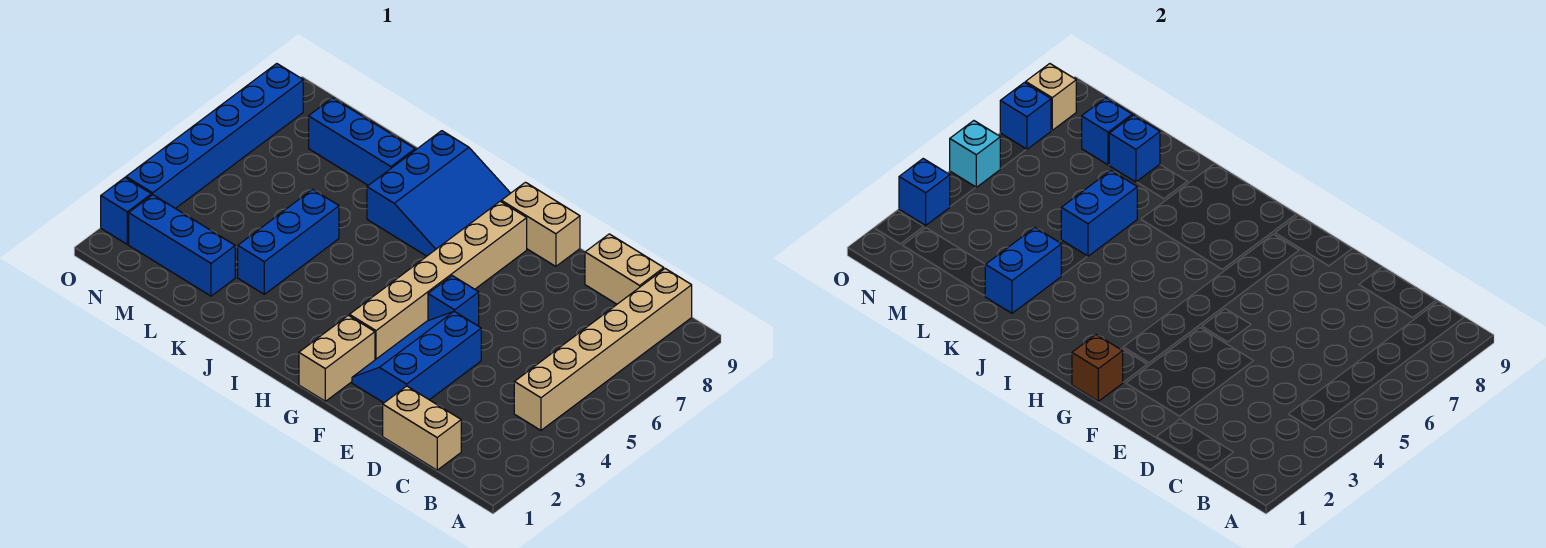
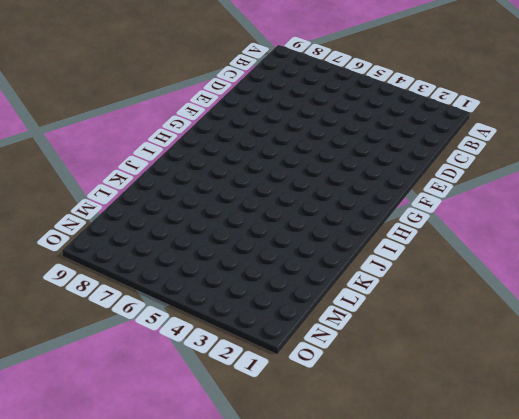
none -> tan 1x6 brick [514,269,692,430]
none -> tan 1x2 brick [383,386,461,470]
none -> tan 1x2 brick [585,234,664,304]

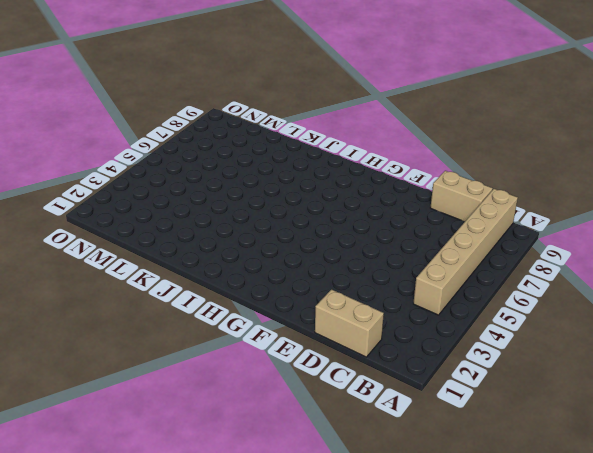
none -> blue 2x3 slope [352,311,481,403]
none -> blue 1x1 brick [428,276,479,326]
none -> tan 1x2 brick [501,182,580,266]

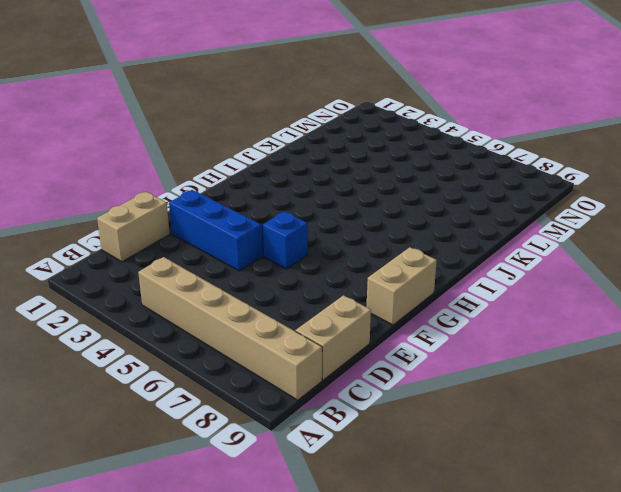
none -> tan 1x2 brick [299,315,375,401]
none -> tan 1x6 brick [350,201,527,360]
none -> blue 3x3 slope [367,131,510,256]

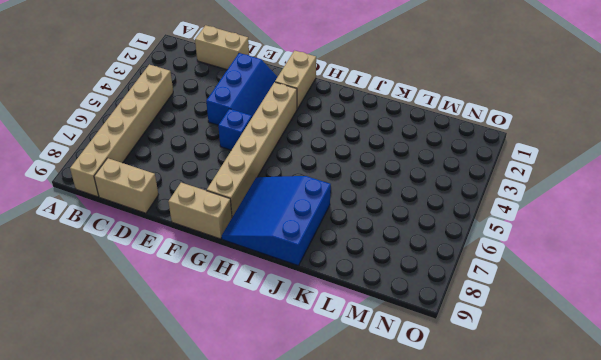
none -> blue 1x3 brick [238,189,339,294]
none -> blue 1x3 brick [309,98,415,185]
none -> blue 1x3 brick [129,195,235,296]

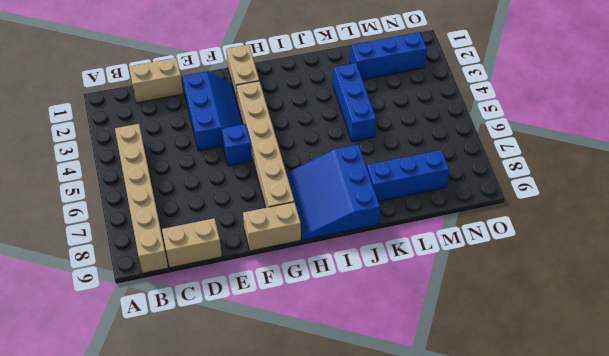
none -> blue 1x1 brick [101,178,151,244]
none -> blue 1x6 brick [126,64,303,209]
none -> brown 1x1 brick [1072,335,1123,401]

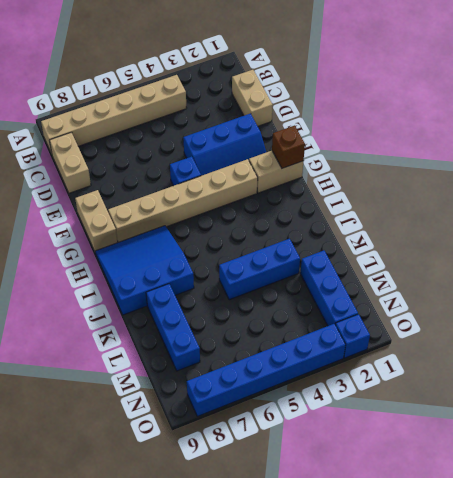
none -> blue 1x2 brick [985,228,1061,313]
none -> blue 1x2 brick [1061,171,1137,256]
none -> blue 1x1 brick [1109,115,1160,182]

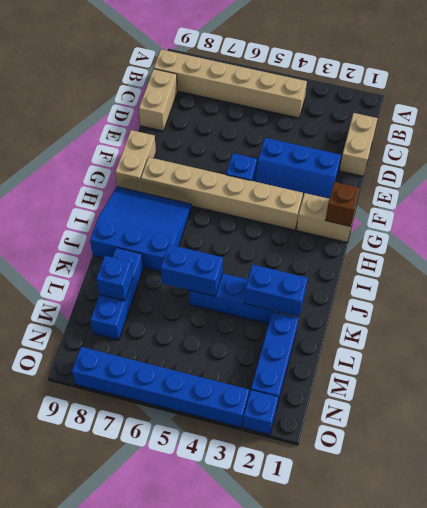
none -> blue 1x1 brick [1082,98,1132,165]
none -> blue 1x1 brick [899,159,950,225]
none -> cyan 1x1 brick [950,121,1000,187]

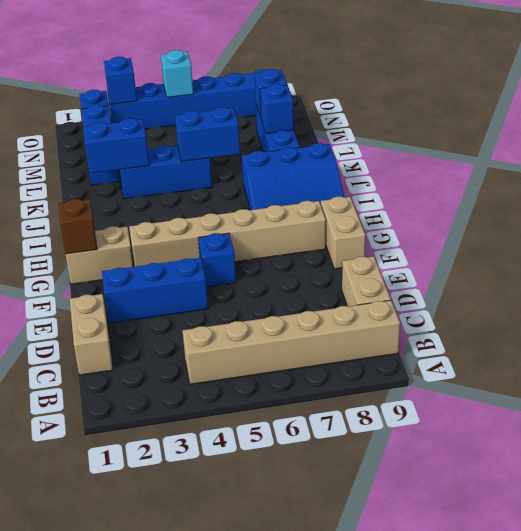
none -> blue 1x1 brick [1000,83,1051,149]
none -> tan 1x1 brick [1026,64,1076,130]

